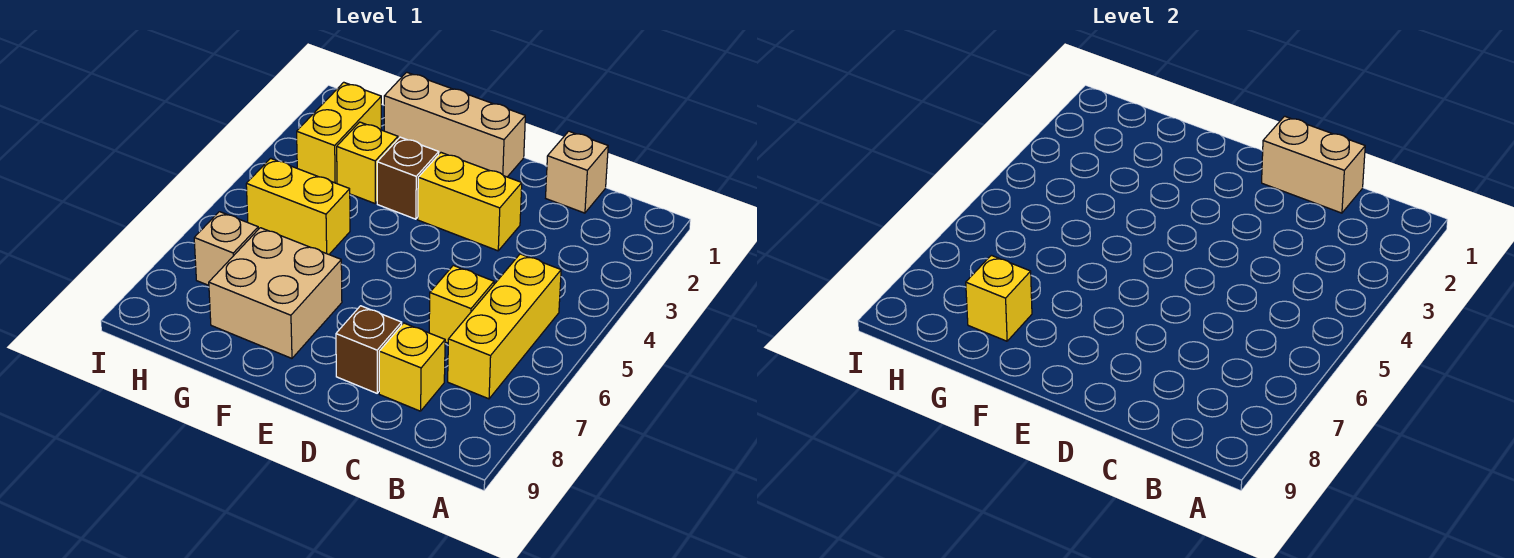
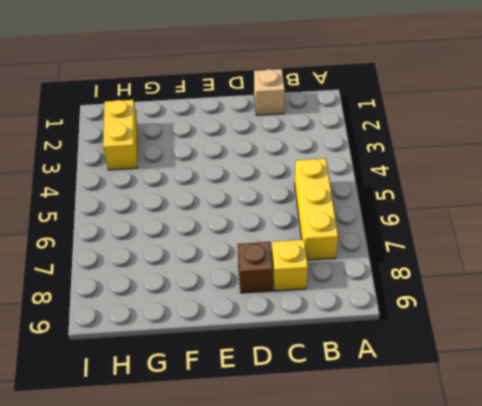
none -> yellow 1x1 brick [429,266,494,343]
none -> yellow 1x2 brick [418,153,522,251]
none -> tan 1x3 brick [384,72,525,177]

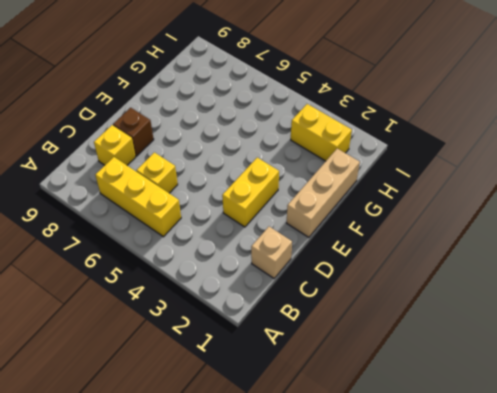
none -> brown 1x1 brick [377,137,439,219]
none -> tan 2x2 brick [209,228,342,358]
none -> yellow 1x1 brick [337,122,398,203]

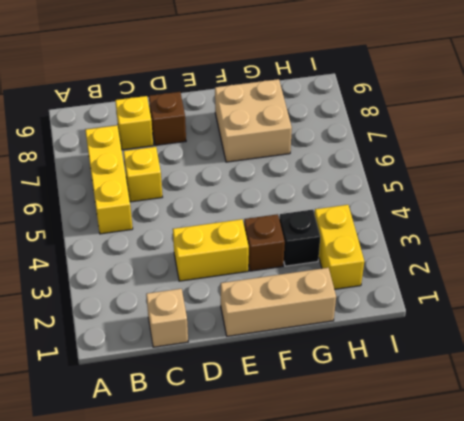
black 1x1 brick [279,210,320,266] -> yellow 1x1 brick [337,122,398,203]
none -> yellow 1x2 brick [246,158,350,254]
none -> tan 1x1 brick [194,212,258,285]
none -> tan 1x2 brick [1262,116,1365,213]

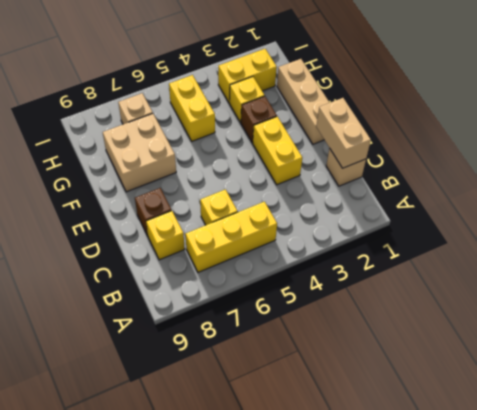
none -> yellow 1x1 brick [966,255,1032,341]

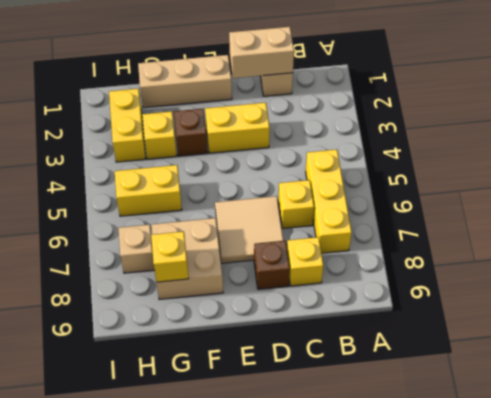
tan 2x2 tile [215,196,283,263] -> none

